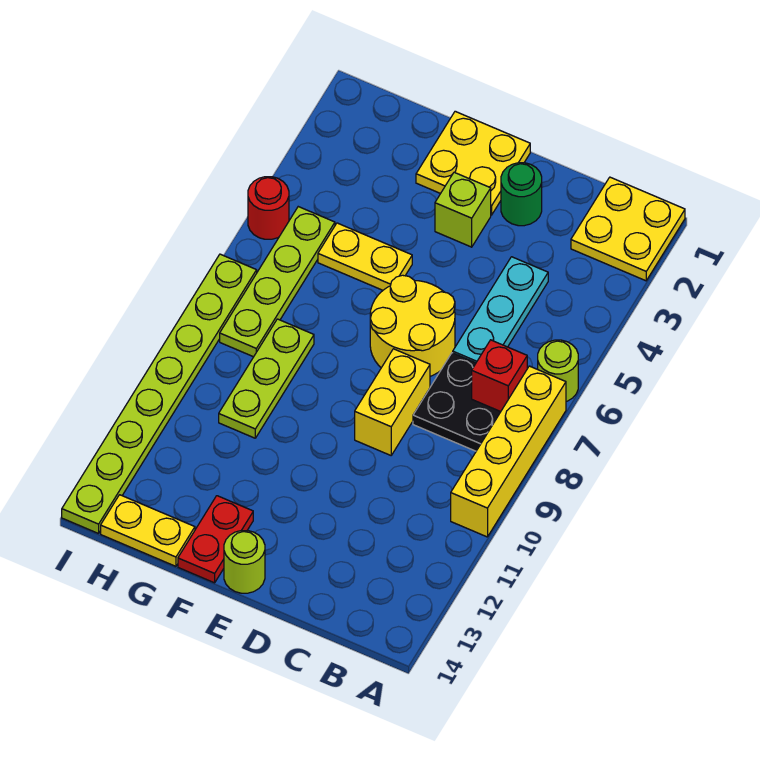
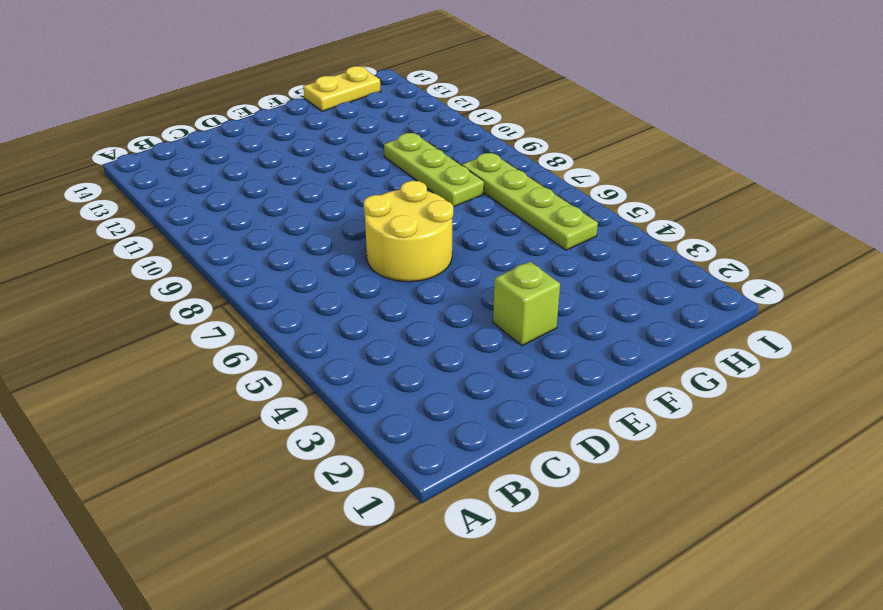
none -> yellow 2x2 plate [571,177,685,281]
none -> lime 1x1 round brick [538,340,578,402]
none -> yellow 1x4 brick [451,366,566,537]

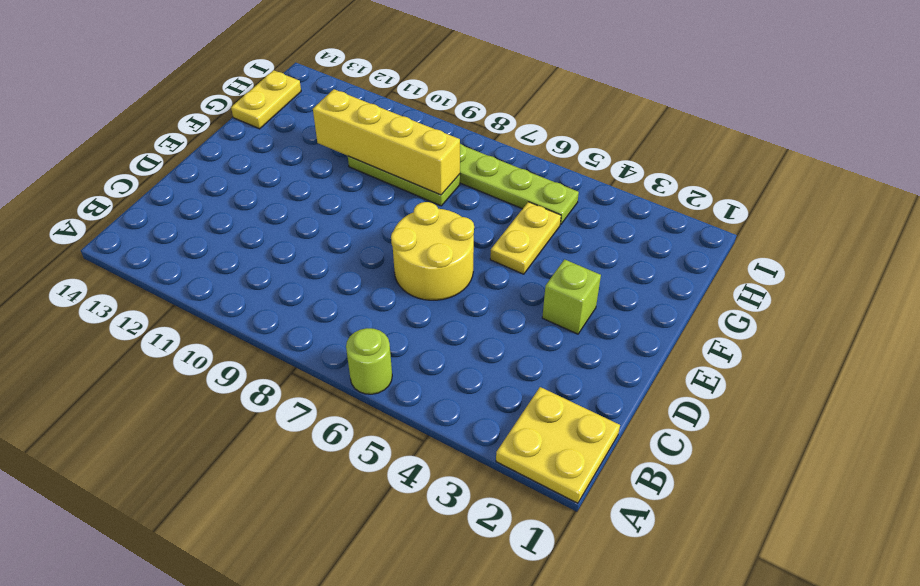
yellow 1x4 brick [313,89,460,195] -> yellow 1x4 brick moved to [451,366,566,537]
none -> black 2x2 plate [413,353,500,451]
none -> cyan 1x3 plate [453,257,548,363]
none -> green 1x1 round brick [501,163,542,226]

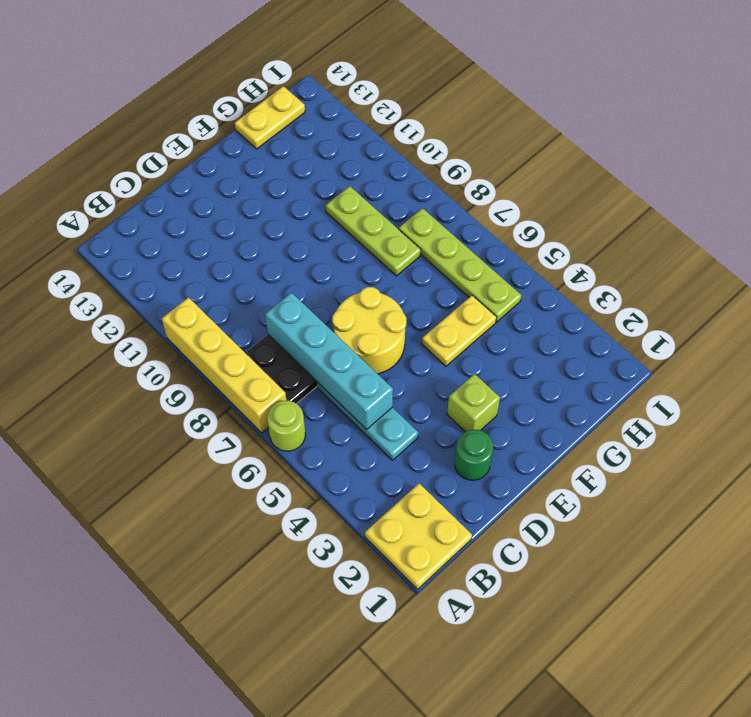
cyan 1x4 brick [265,292,393,430] -> none
none -> yellow 1x2 brick [355,349,430,455]
none -> yellow 2x2 plate [416,111,530,215]
none -> lime 1x1 round brick [224,530,265,593]

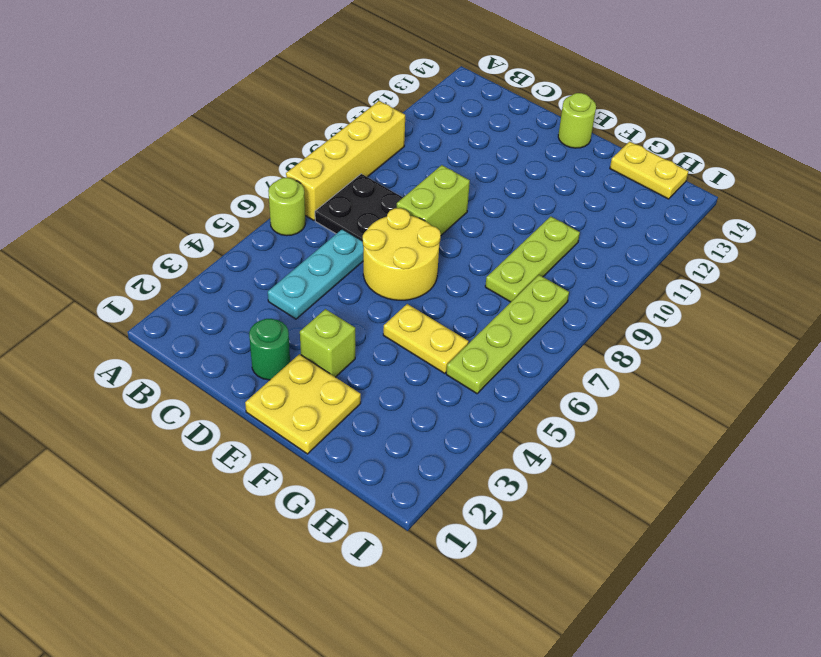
lime 1x2 brick [397,165,470,235] -> yellow 1x2 brick [355,349,430,455]
none -> yellow 2x2 plate [571,177,685,281]
none -> red 1x2 plate [178,496,253,583]
none -> red 1x1 round brick [248,177,289,239]

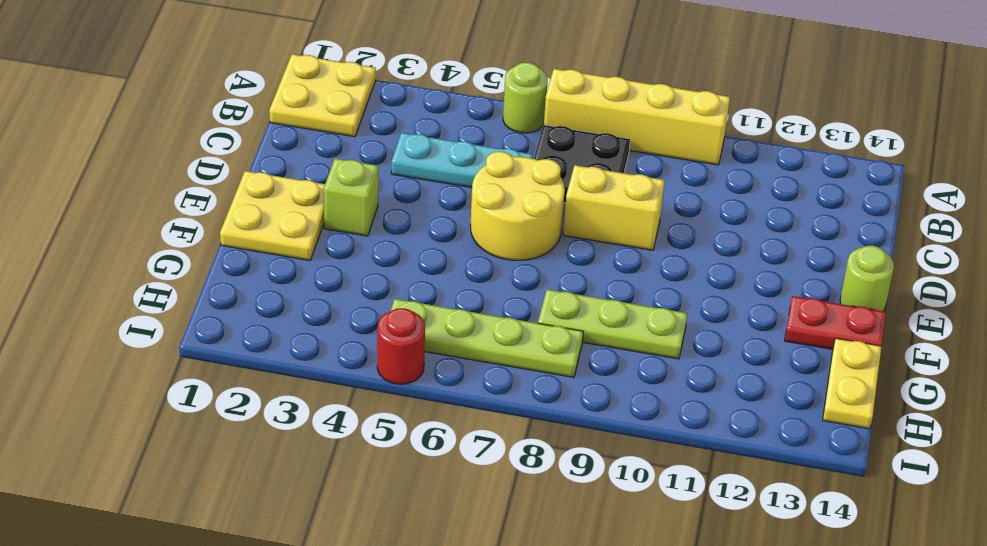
none -> green 1x1 round brick [501,163,542,226]
none -> yellow 1x2 plate [318,223,412,290]
none -> lime 1x8 plate [62,254,257,534]

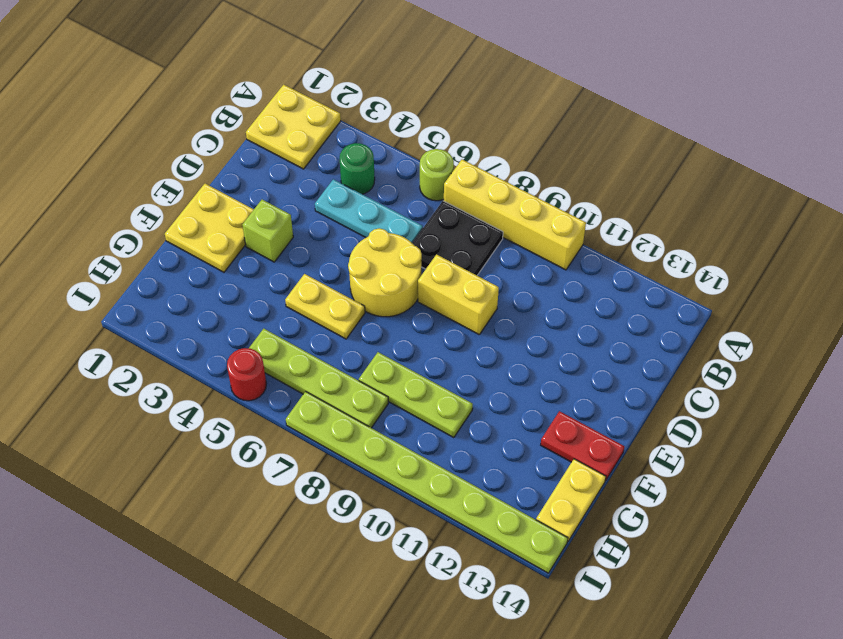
green 1x1 round brick [340,143,375,194] -> green 1x1 round brick moved to [501,163,542,226]
yellow 1x2 plate [285,274,365,339] -> yellow 1x2 plate turned to [318,223,412,290]
none -> lime 1x1 round brick [224,530,265,593]
none -> red 1x1 brick [472,340,527,412]

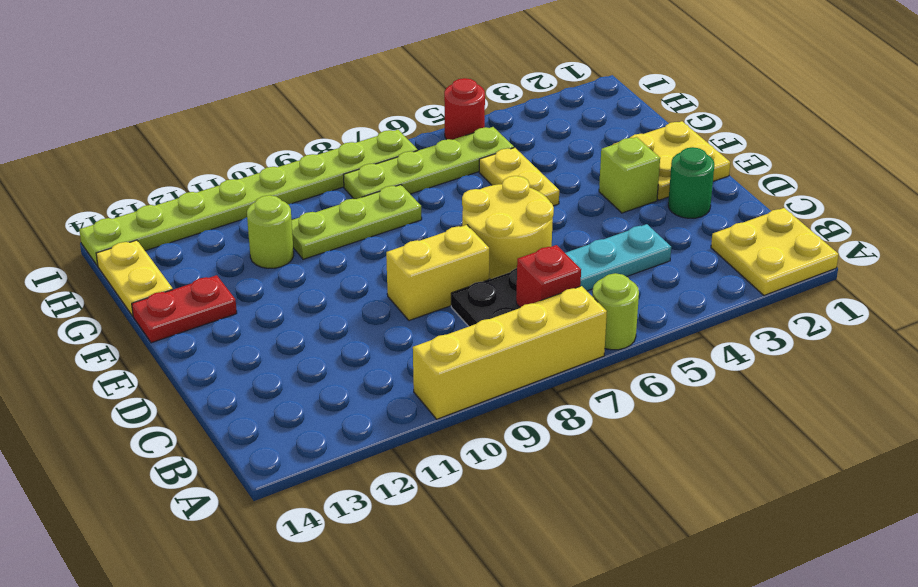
lime 1x1 round brick [247,195,294,268] -> lime 1x1 round brick moved to [224,530,265,593]

